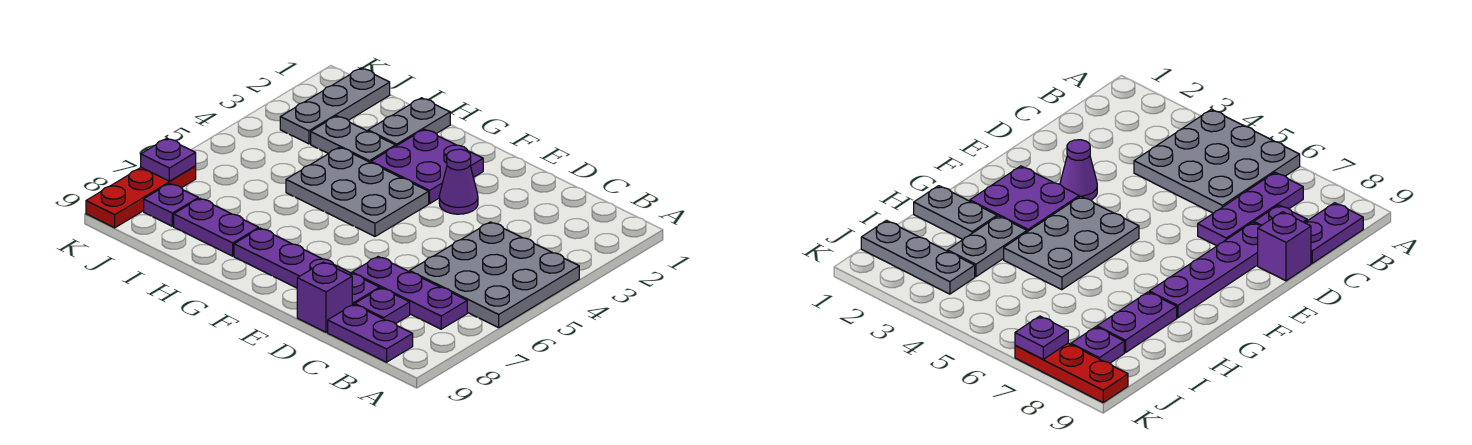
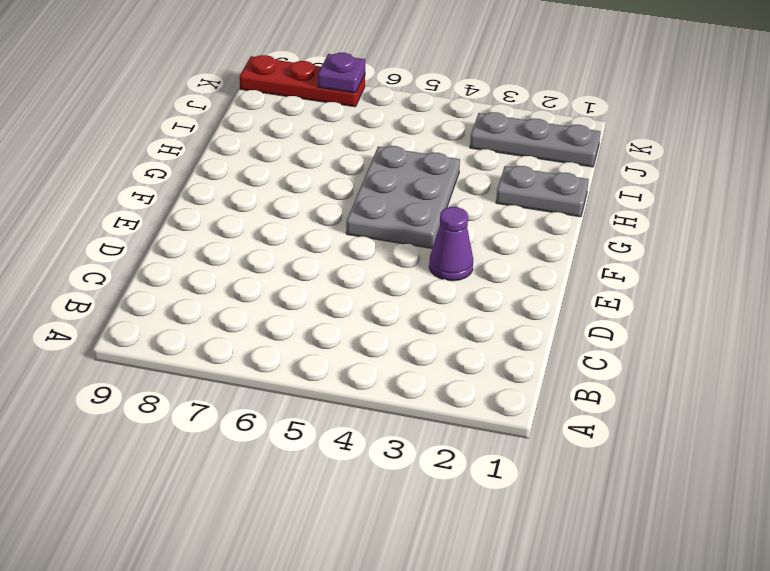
none -> grey 3x3 plate [410,222,579,328]
none -> purple 1x3 plate [352,257,467,329]
none -> purple 1x2 plate [328,304,413,362]

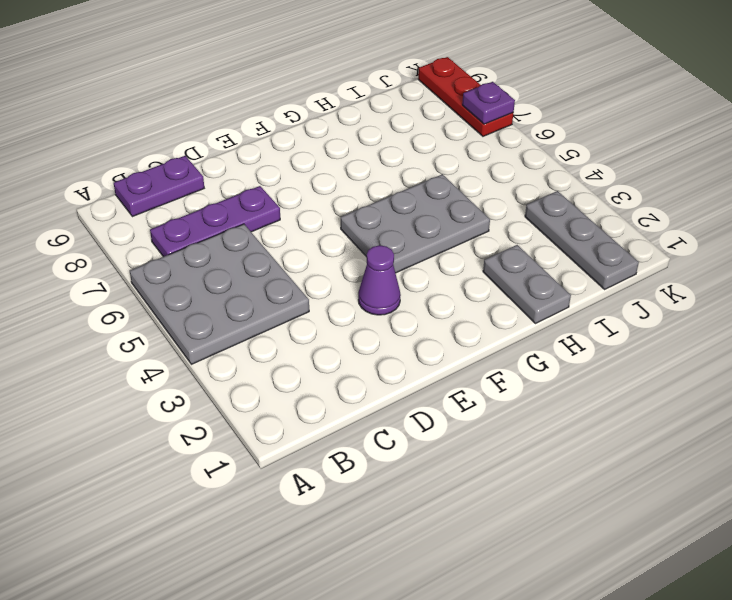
none -> purple 1x1 plate [355,288,410,324]
none -> purple 1x4 plate [234,228,380,305]
none -> purple 1x1 brick [297,262,352,332]

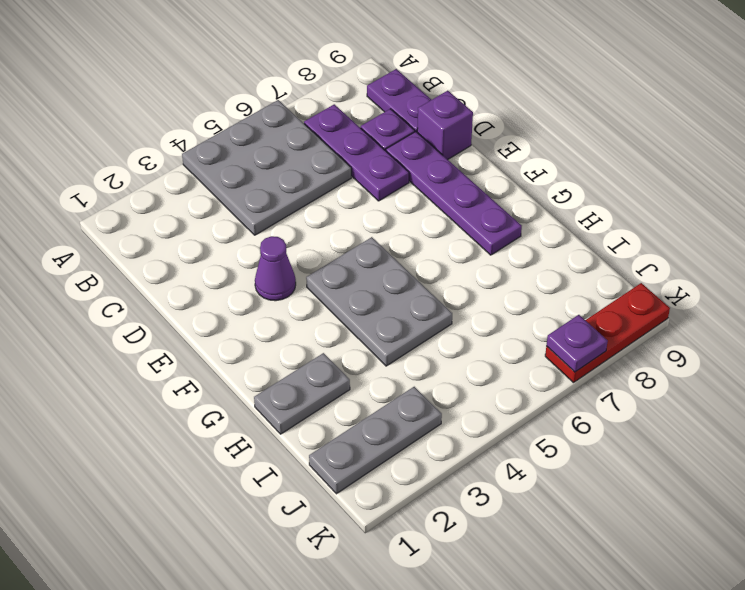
none -> purple 2x2 plate [371,129,483,203]
none -> grey 1x2 plate [311,116,395,163]
none -> purple 1x2 plate [174,198,259,256]

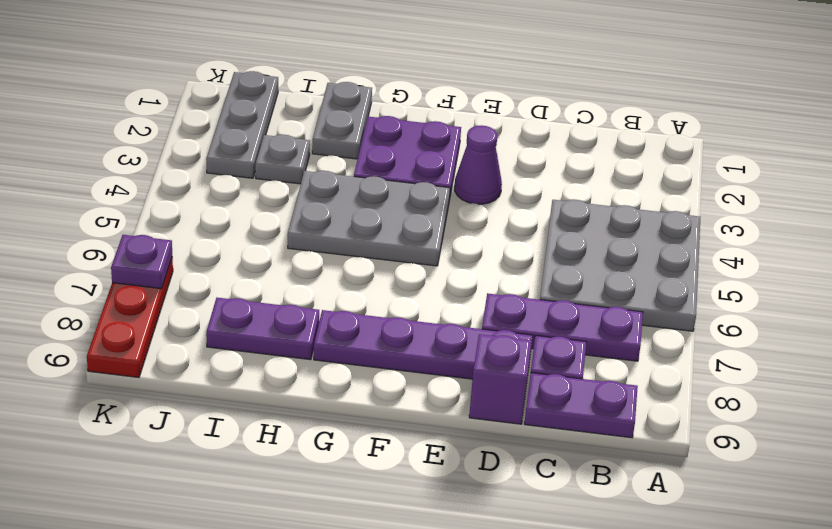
grey 1x1 plate [255,135,310,184] -> grey 1x2 plate [311,116,395,163]
none -> purple 1x1 plate [144,183,198,226]

